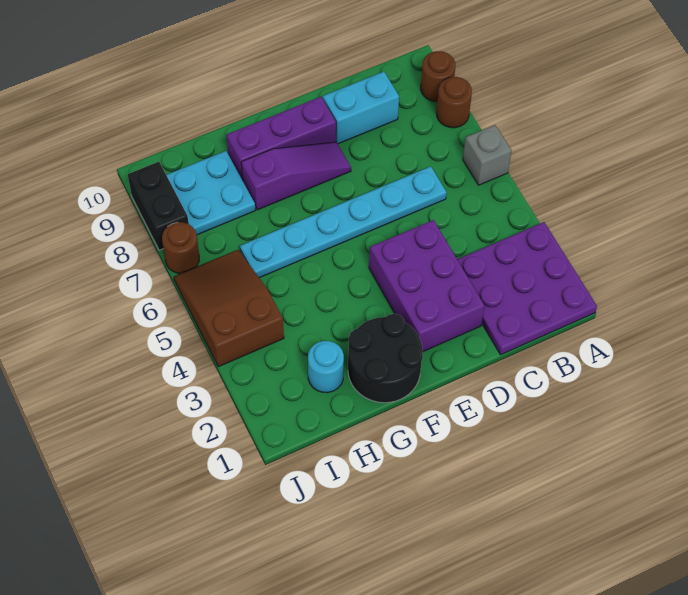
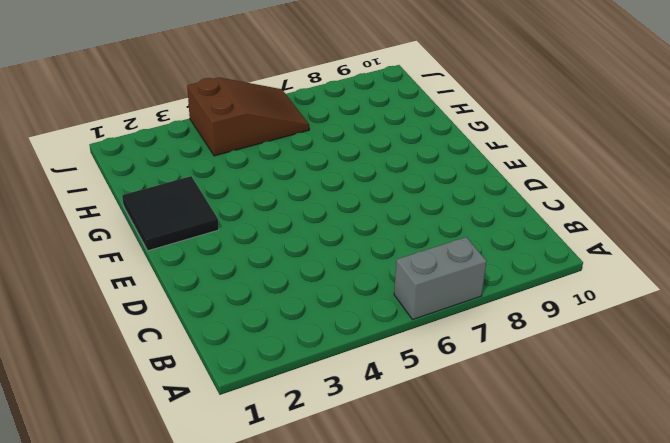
grey 1x2 brick [394,237,487,320] -> grey 1x1 brick [463,125,511,185]
black 2x2 tile [122,176,219,251] -> black 2x2 round brick [348,314,423,403]
none -> purple 3x3 plate [457,222,597,355]
none -> brown 1x1 round brick [437,77,472,128]
none -> brown 1x1 round brick [421,51,455,102]

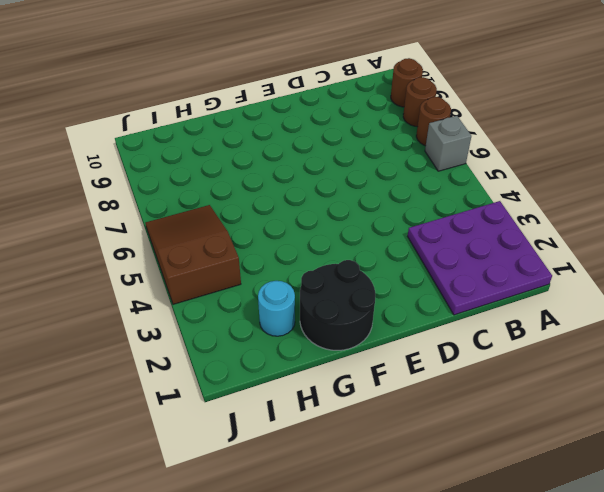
brown 1x1 round brick [416,97,451,146] -> brown 1x1 round brick moved to [162,222,199,274]
none -> cyan 1x6 plate [240,166,447,278]
none -> cyan 1x2 brick [323,72,399,144]
none -> purple 2x3 brick [369,220,485,352]

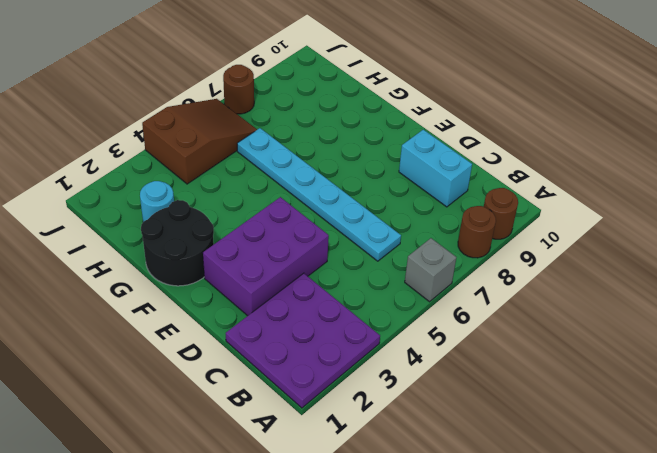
none -> purple 1x3 slope [241,142,351,210]
none -> purple 1x3 brick [226,97,336,180]
none -> cyan 2x2 plate [167,151,255,235]

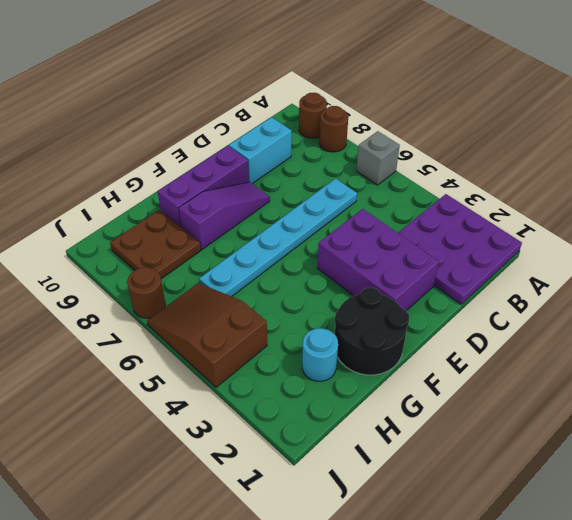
brown 2x2 plate [110,210,201,279] -> cyan 2x2 plate [167,151,255,235]
none -> black 1x2 brick [128,162,189,250]

